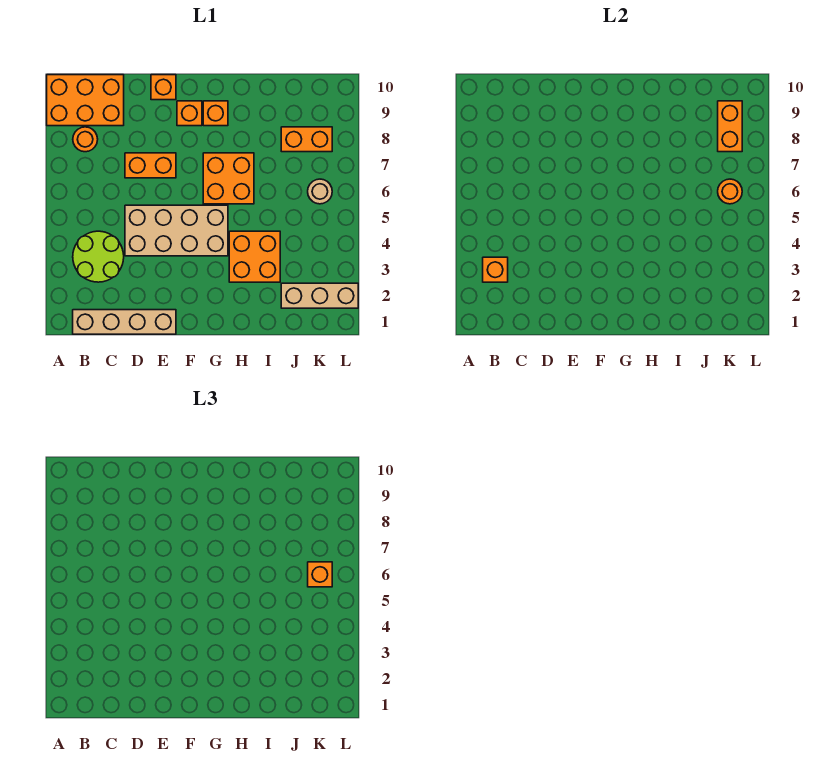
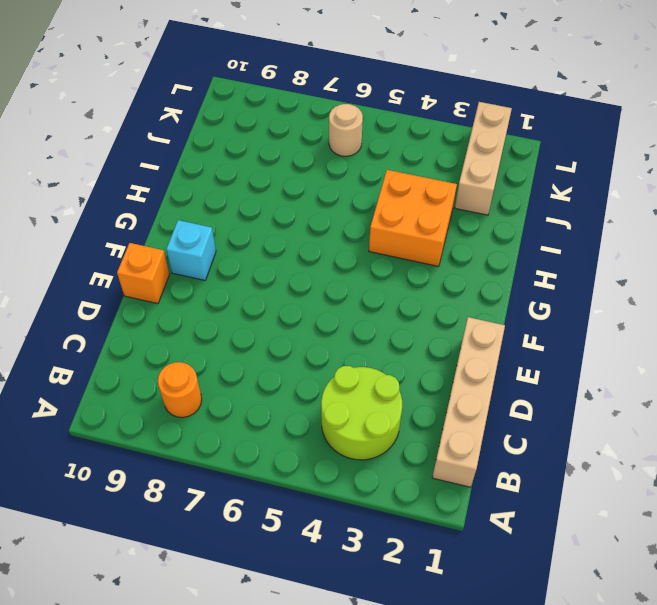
cyan 1x1 brick [166,220,216,280] -> orange 1x1 brick [177,101,202,126]
none -> orange 2x3 brick [47,75,124,126]
none -> tan 2x4 brick [125,205,228,256]
none -> orange 1x2 brick [125,153,176,178]

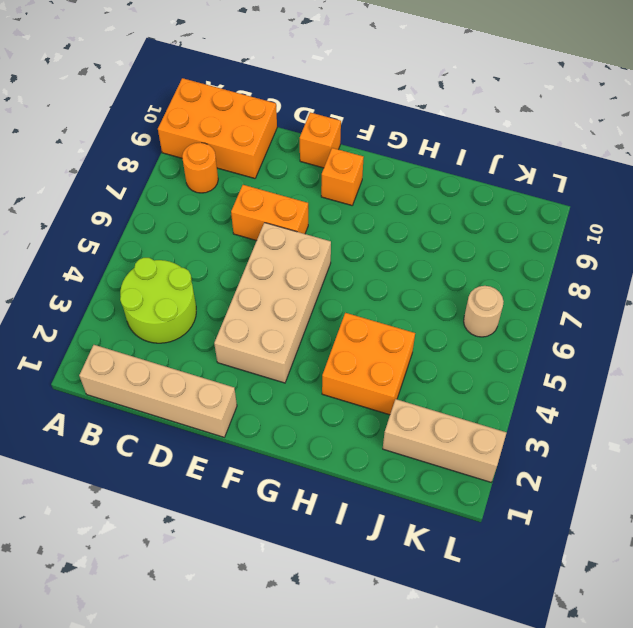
tan 2x4 brick [214,223,331,383] -> tan 2x4 brick turned to [125,205,228,256]
none -> orange 2x2 brick [203,153,254,204]
none -> orange 1x1 brick [203,101,228,126]
none -> orange 1x2 brick [281,127,332,152]

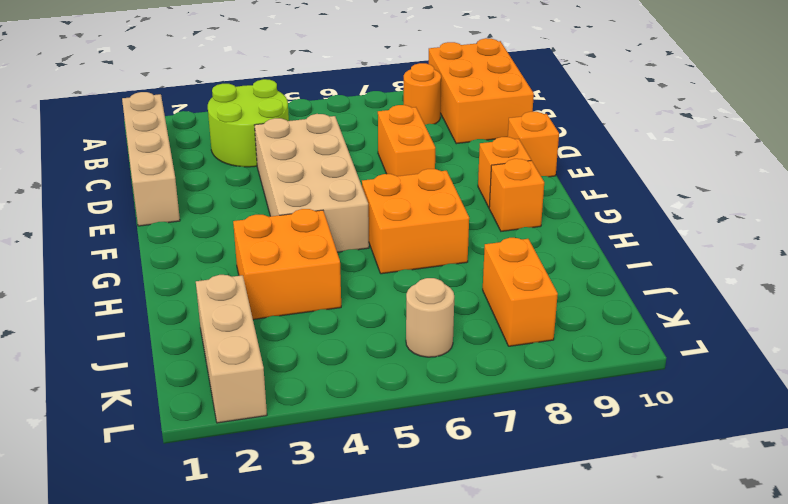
none -> orange 1x1 brick [483,257,508,282]
none -> orange 1x1 round brick [718,179,742,204]
none -> orange 1x2 brick [718,101,742,152]

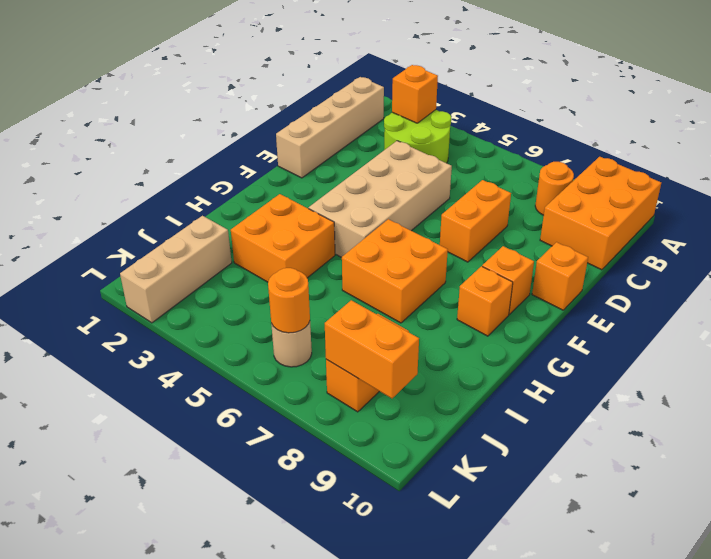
none -> orange 1x1 brick [308,562,332,587]

